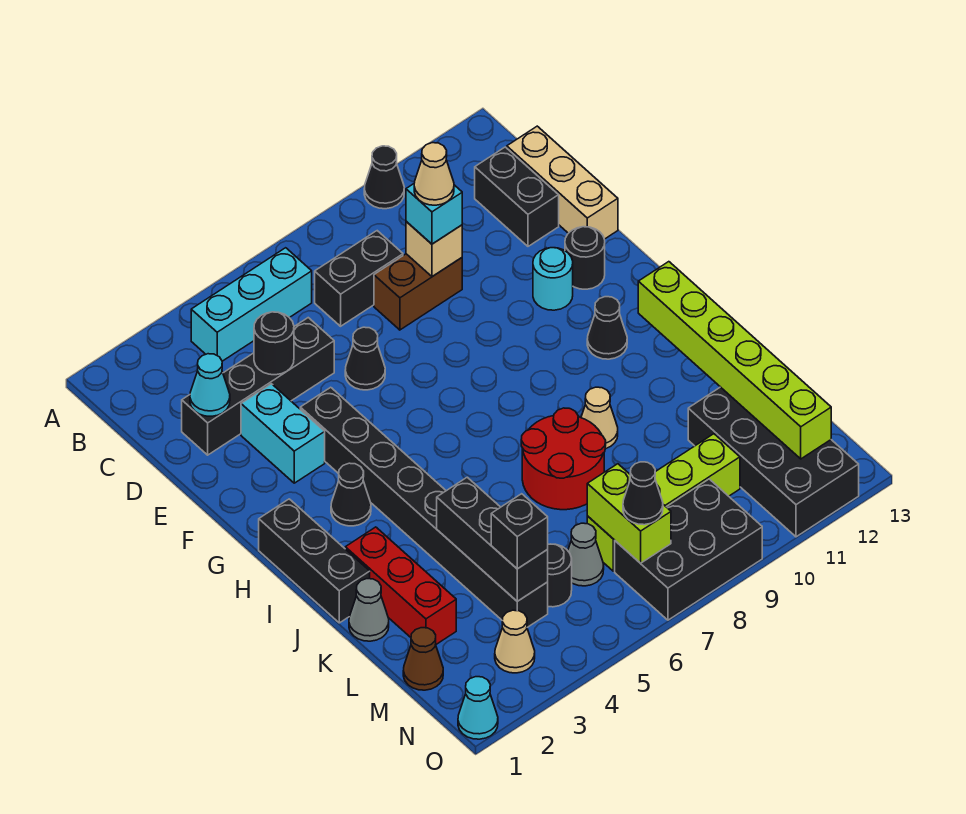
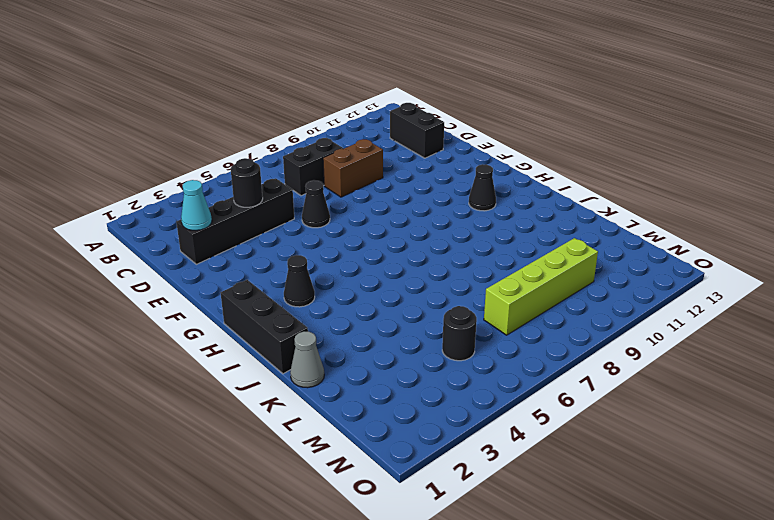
none -> black 1x1 cone [364,146,404,209]
none -> cyan 1x3 brick [191,248,312,361]
none -> tan 1x3 brick [507,126,618,239]
none -> cyan 1x2 brick [241,384,325,483]

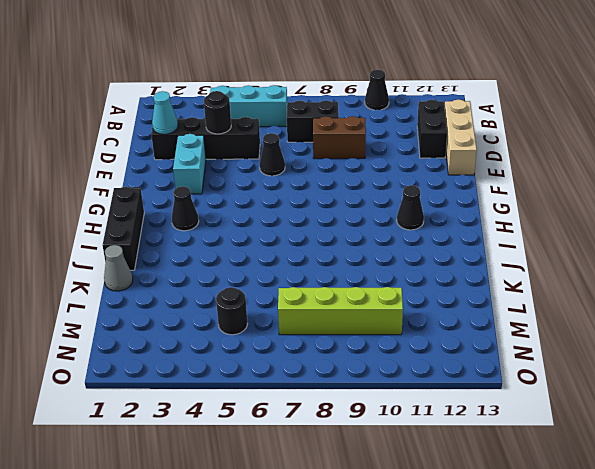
none -> black 1x8 brick [300,387,548,627]
none -> cyan 1x1 round brick [533,248,573,310]
none -> black 1x1 round brick [565,227,605,289]
none -> red 1x3 brick [345,527,456,644]

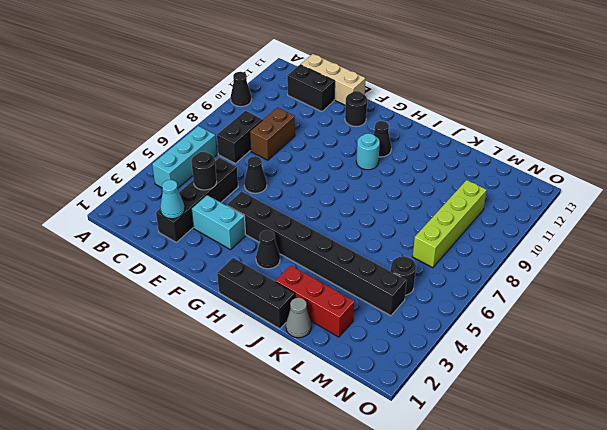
cyan 1x1 round brick [356,133,380,170] -> cyan 1x1 round brick moved to [533,248,573,310]
none -> red 2x2 round brick [521,408,606,510]
none -> tan 1x1 cone [581,387,618,449]
none -> black 2x4 brick [688,387,859,537]
none -> brown 1x1 cone [403,628,443,690]

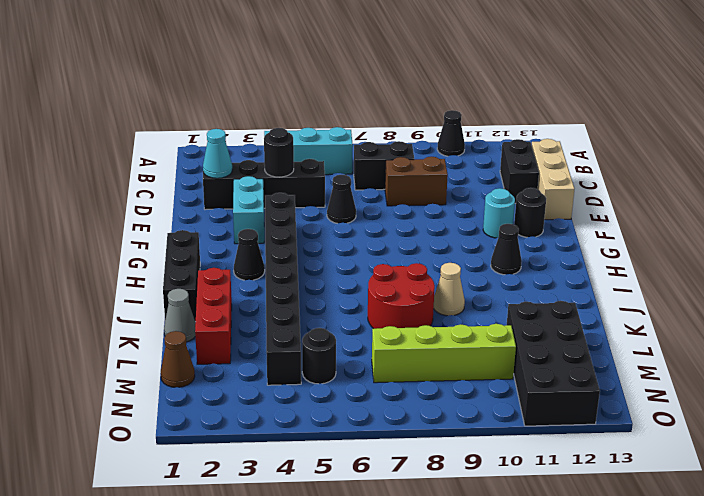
none -> grey 1x1 cone [568,523,604,586]
none -> tan 1x1 cone [495,610,535,673]
none -> black 2x3 brick [615,479,762,620]
none -> cyan 1x1 cone [458,677,498,739]

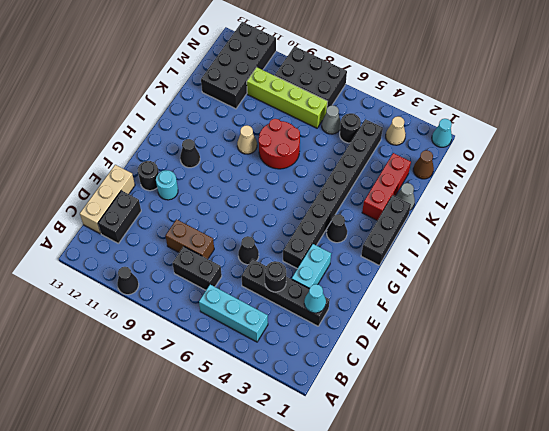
none -> tan 1x1 brick [406,221,462,277]
none -> lime 1x6 brick [638,262,831,459]
none -> black 1x3 brick [437,477,548,601]
none -> lime 1x2 brick [587,464,671,563]

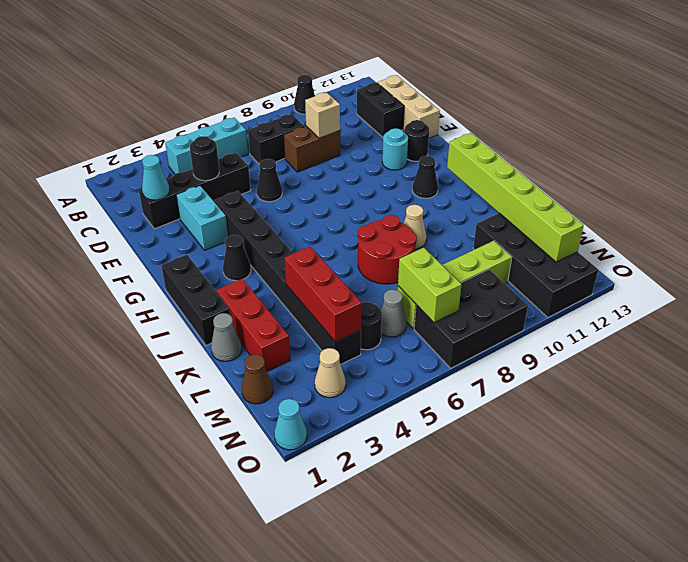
red 1x3 brick [284,246,362,342] -> black 1x3 brick [437,477,548,601]
none -> cyan 1x1 brick [406,184,462,244]
none -> black 1x1 brick [491,494,548,569]
none -> black 1x1 cone [623,462,663,525]
none -> tan 1x1 cone [414,143,454,205]

